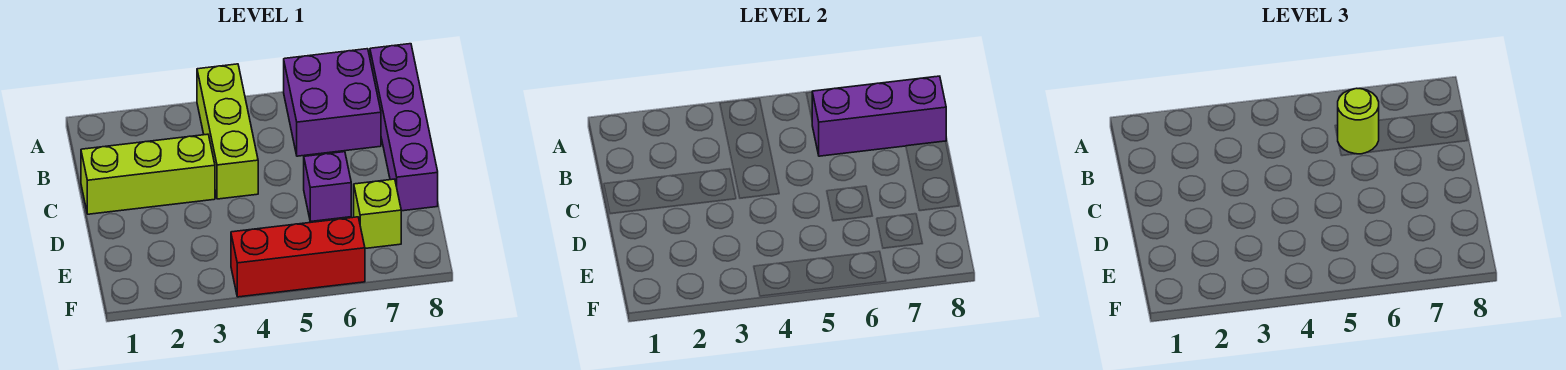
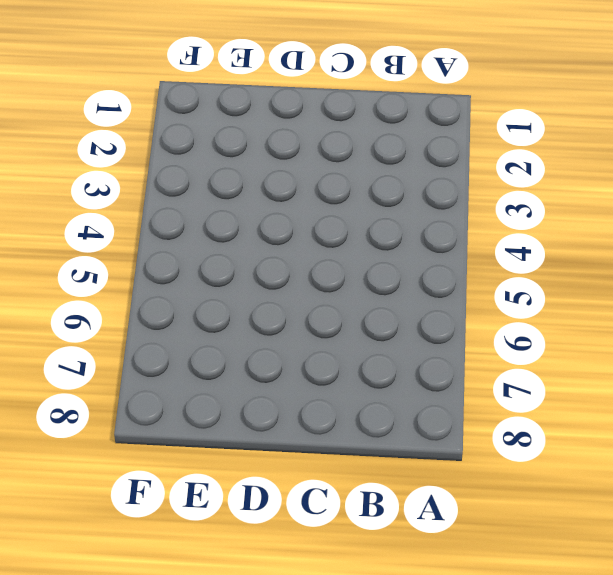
none -> lime 1x3 brick [197,64,258,199]
none -> purple 2x2 brick [284,49,381,156]

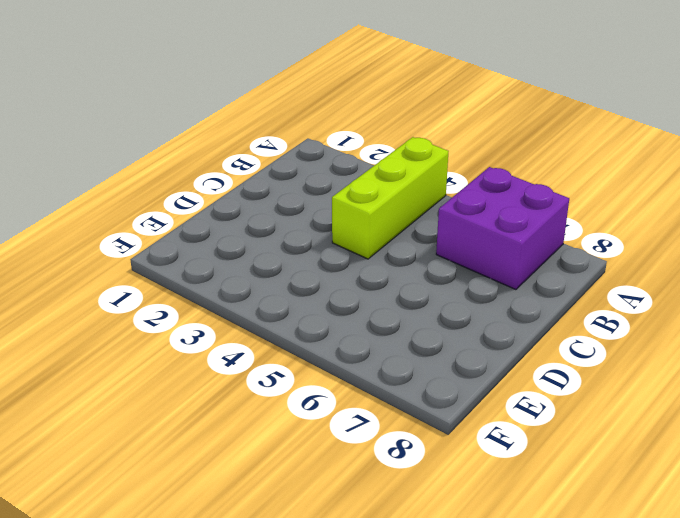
none -> purple 1x4 brick [370,44,438,211]
none -> lime 1x3 brick [81,134,215,214]

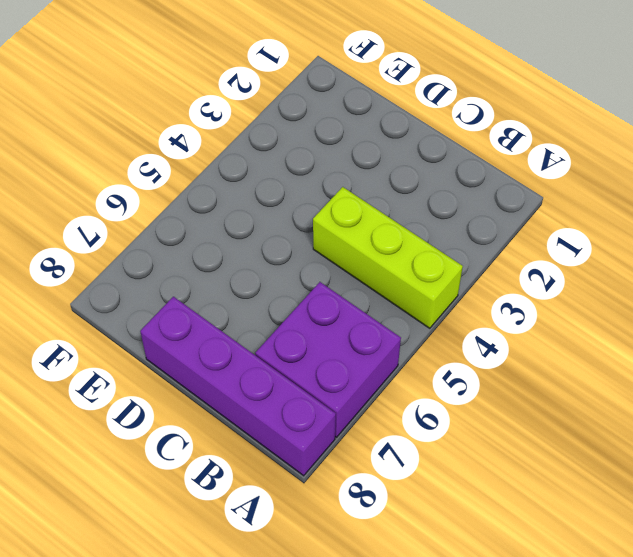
none -> lime 1x3 brick [81,134,215,214]
none -> purple 1x1 brick [304,152,351,222]

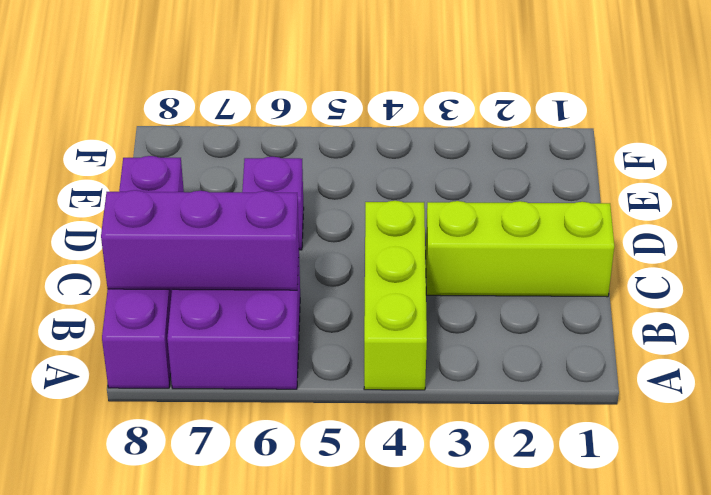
none -> lime 1x1 brick [354,179,401,249]
none -> red 1x3 brick [231,217,365,297]

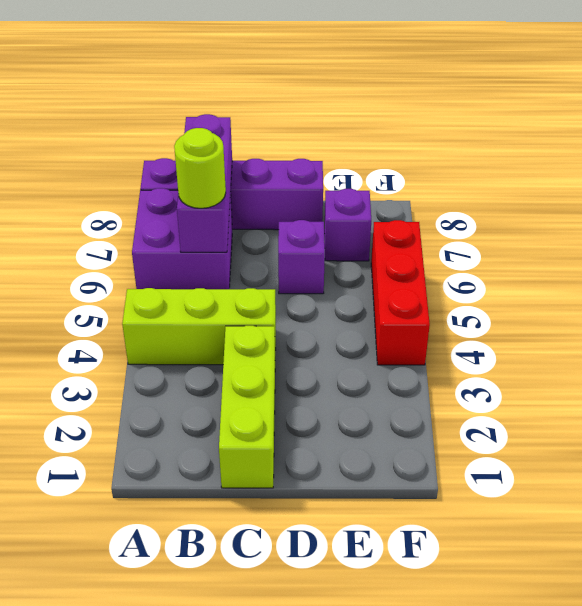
purple 1x1 brick [324,189,371,261] -> lime 1x1 brick [354,179,401,249]

